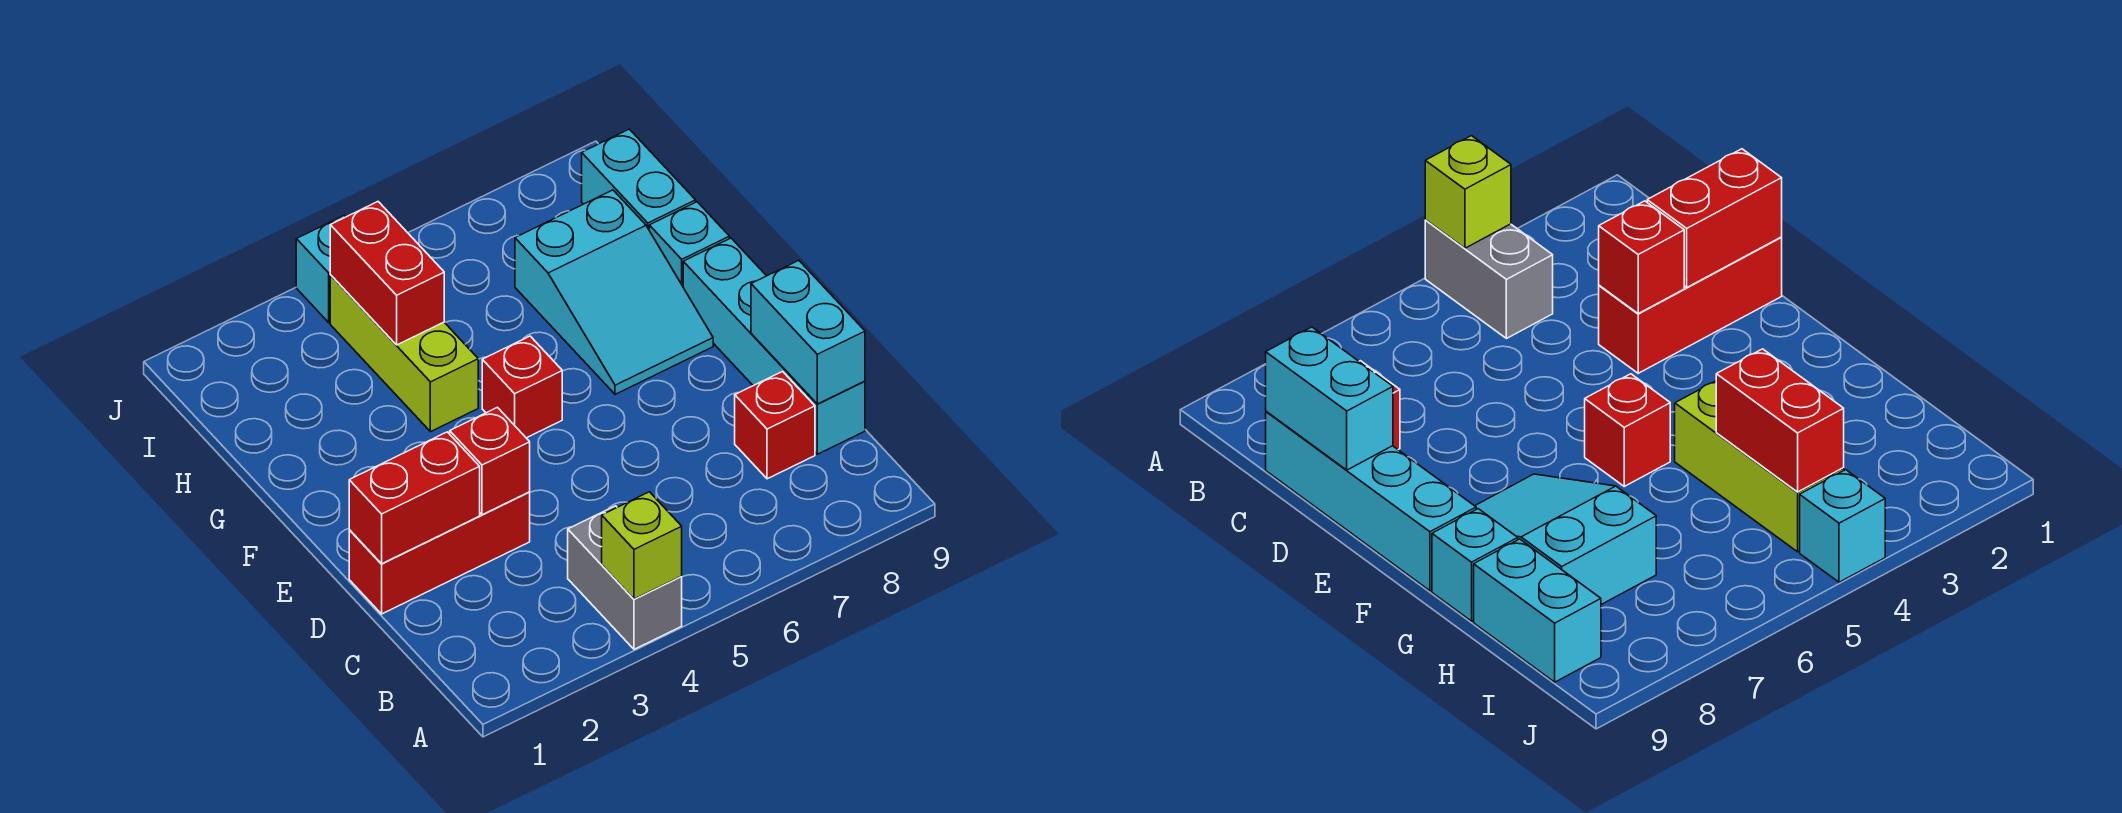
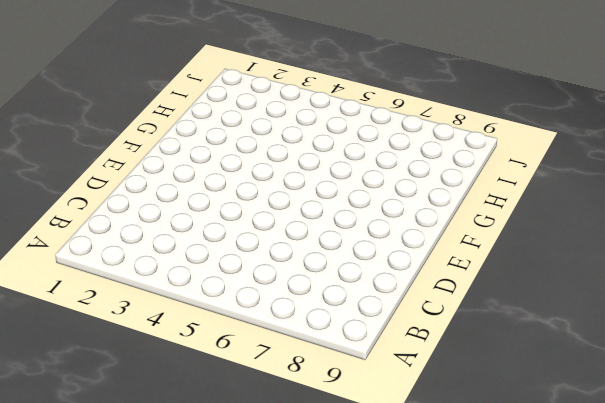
none -> grey 1x2 brick [568,506,682,649]
none -> red 1x1 brick [735,372,815,479]
none -> cyan 1x4 brick [683,238,865,454]

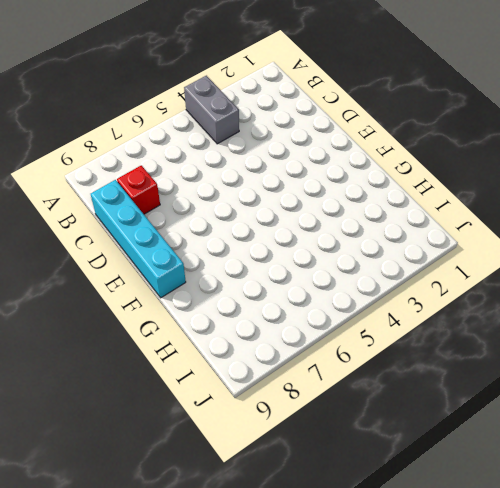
none -> red 1x3 brick [349,492,530,614]
none -> red 1x1 brick [482,336,562,438]
none -> cyan 2x3 slope [515,190,713,394]

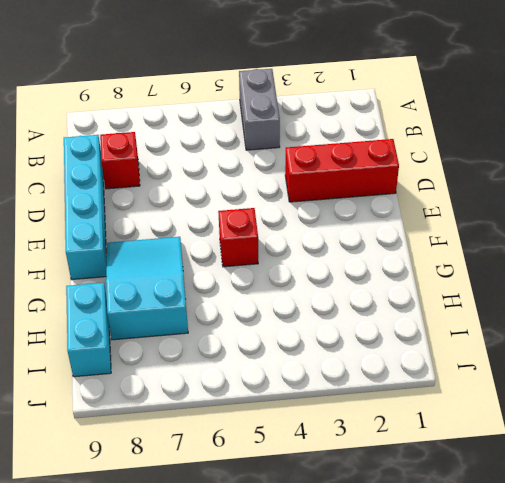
none -> lime 1x3 brick [330,275,478,432]
none -> cyan 1x1 brick [649,202,730,286]
none -> cyan 1x1 brick [296,215,345,323]

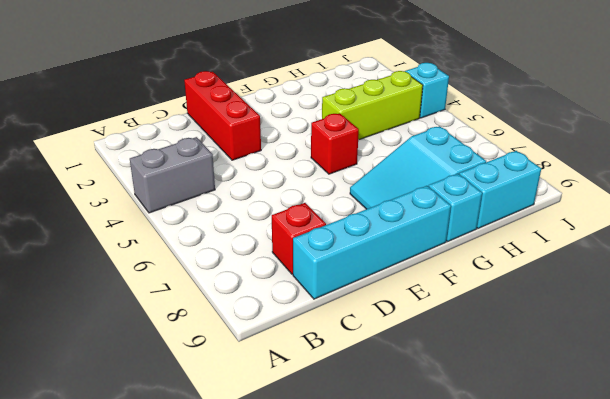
none -> lime 1x1 brick [602,492,682,599]
none -> cyan 1x2 brick [751,260,865,404]
none -> red 1x2 brick [349,432,480,564]

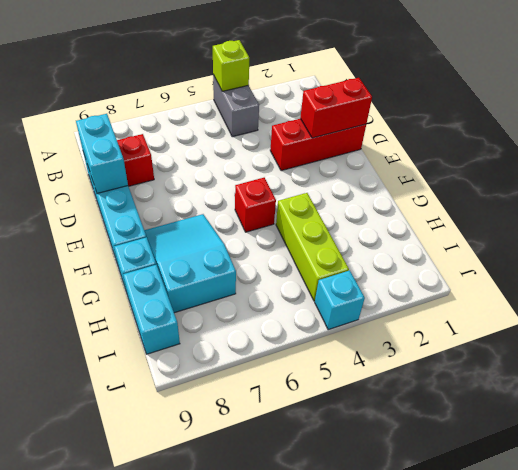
none -> red 1x1 brick [450,407,530,515]
none -> red 1x2 brick [330,202,444,345]

